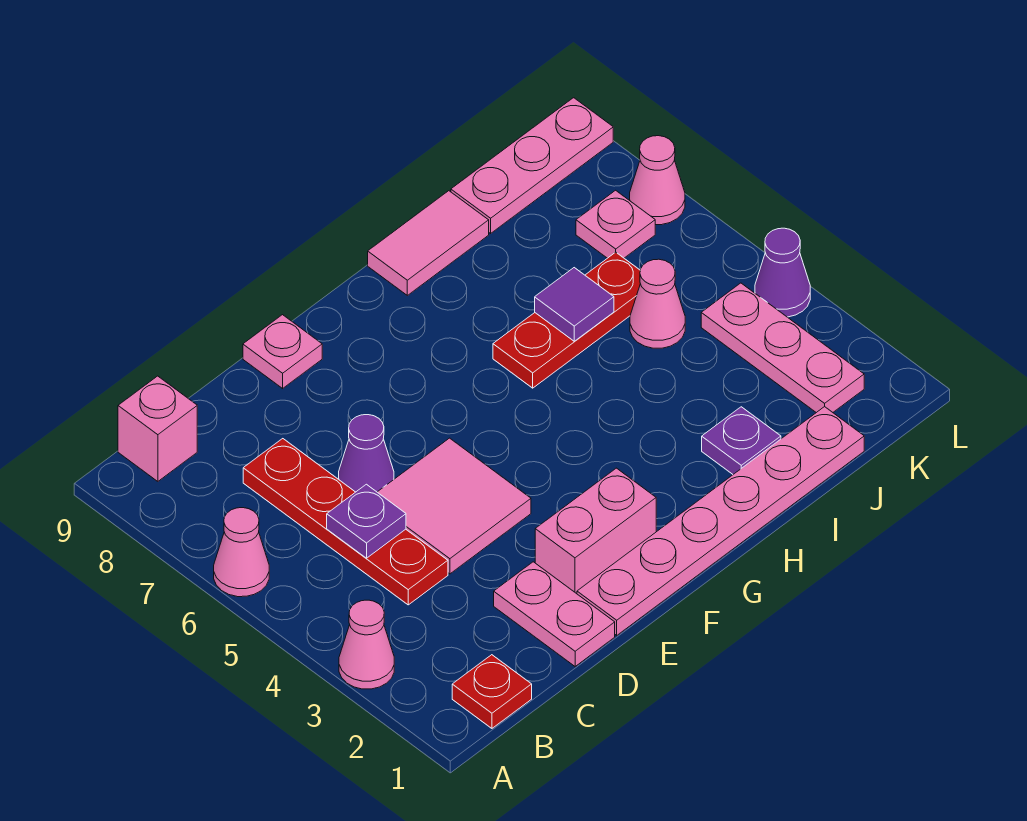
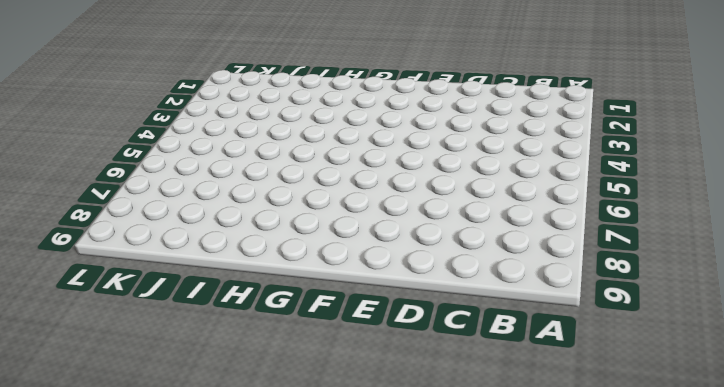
none -> pink 1x1 cone [339,600,394,689]
none -> pink 1x1 cone [214,508,269,597]
none -> red 1x1 plate [452,655,532,728]

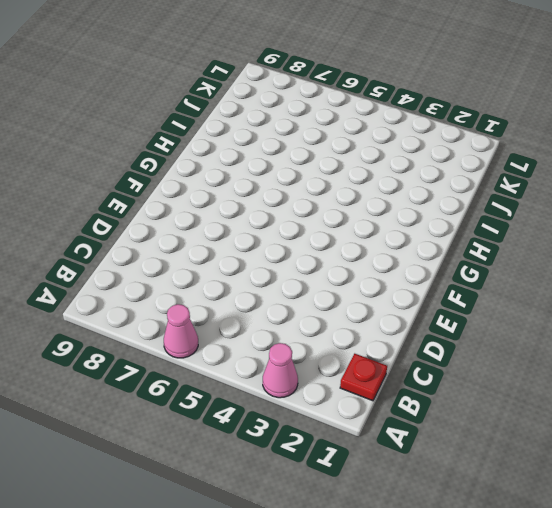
none -> pink 1x1 brick [118,376,197,481]
none -> red 1x4 plate [243,439,448,605]
none -> pink 1x2 plate [494,562,615,666]

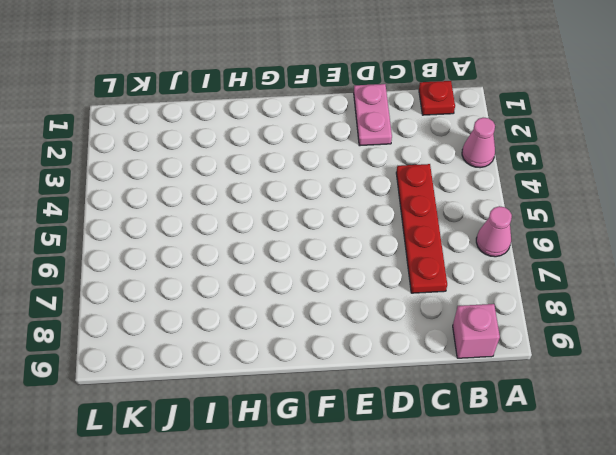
none -> pink 2x2 tile [378,438,531,574]
none -> purple 1x1 cone [339,415,394,492]
none -> pink 1x6 plate [577,407,864,635]

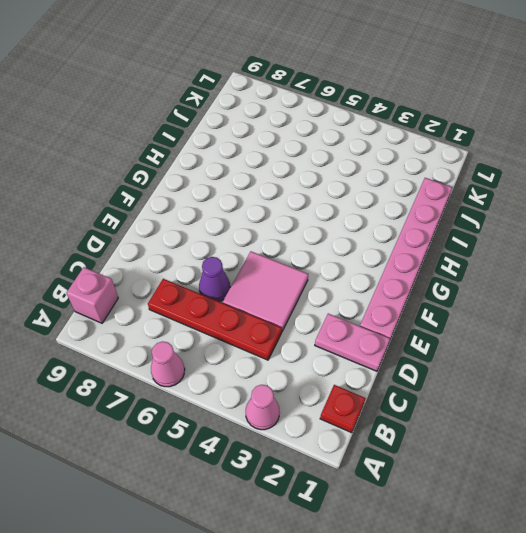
none -> pink 1x2 brick [535,468,656,594]
none -> pink 1x1 plate [243,315,322,388]
none -> red 1x3 plate [493,252,640,388]

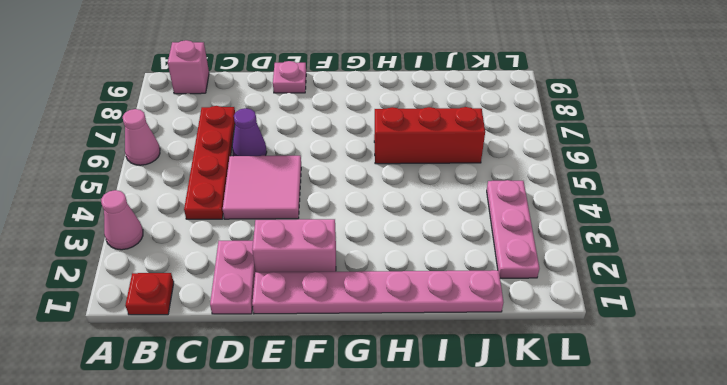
red 1x3 brick [374,107,485,164] -> red 1x3 plate [493,252,640,388]
none -> pink 1x2 tile [368,191,489,295]
none -> purple 1x1 plate [702,407,781,474]
none -> pink 1x1 cone [630,259,685,348]

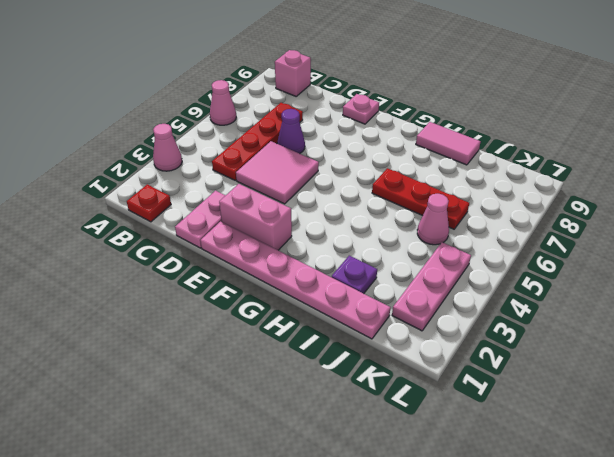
none -> pink 1x3 plate [451,98,613,233]
none -> pink 1x1 plate [576,190,655,258]
none -> purple 1x1 cone [755,228,810,317]

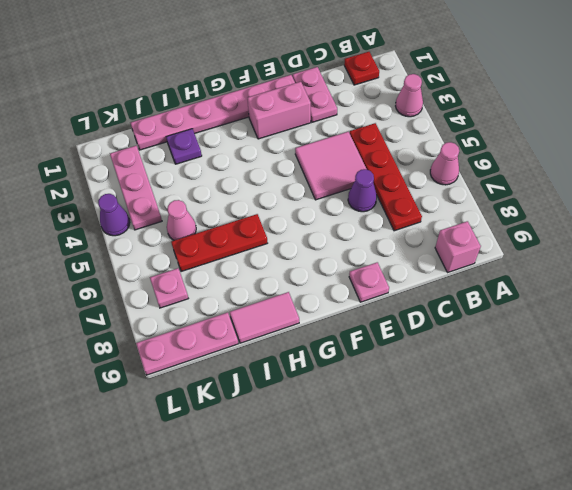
none -> pink 1x1 cone [630,136,685,225]
none -> purple 1x1 plate [327,484,406,558]
none -> purple 1x1 tile [535,268,614,341]

